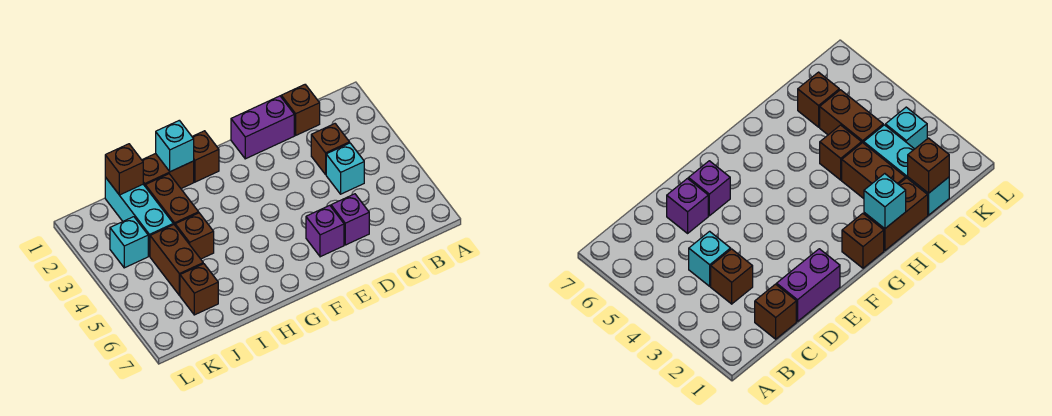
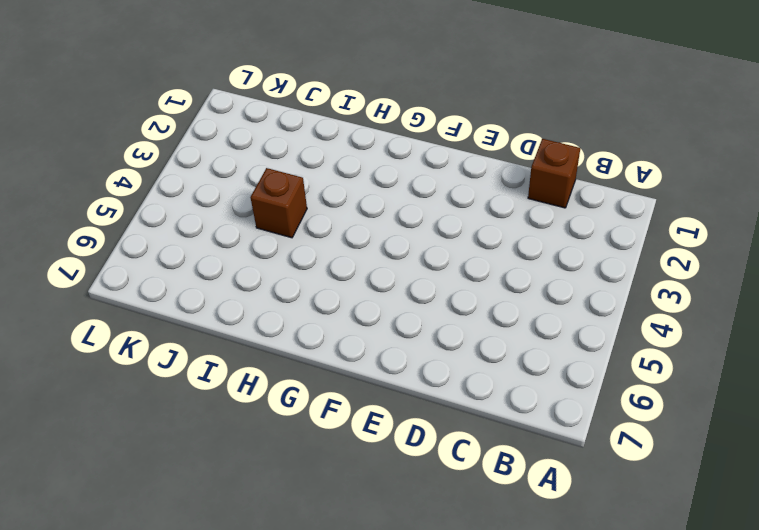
none -> brown 1x1 brick [311,124,350,174]
none -> cyan 1x1 brick [326,143,364,194]
none -> purple 1x2 brick [231,96,294,159]

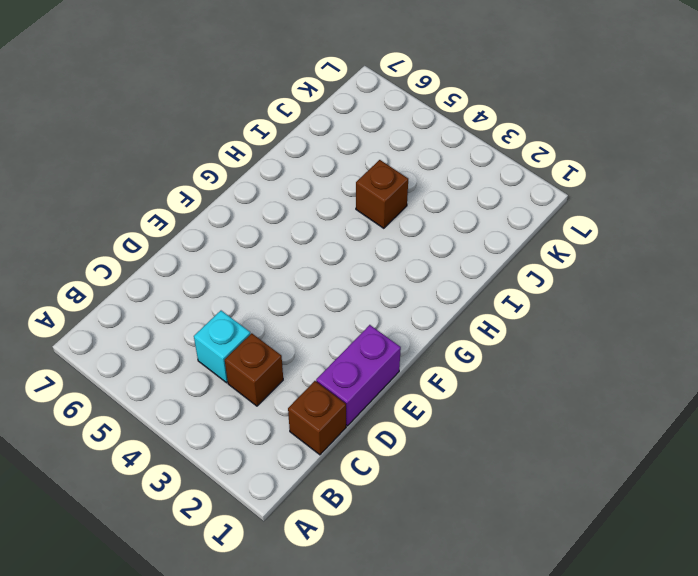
none -> purple 1x1 brick [331,194,369,245]
none -> purple 1x1 brick [306,205,344,257]
none -> brown 1x1 brick [192,131,219,182]

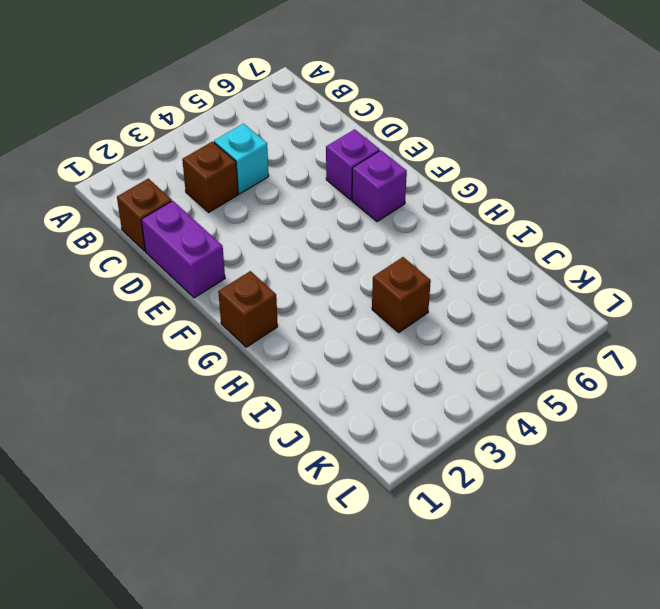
purple 1x1 brick [352,150,407,222] -> purple 1x1 brick moved to [331,194,369,245]
none -> brown 1x2 brick [142,153,194,189]
none -> brown 1x2 brick [145,174,199,225]
none -> cyan 1x3 brick [105,177,173,256]

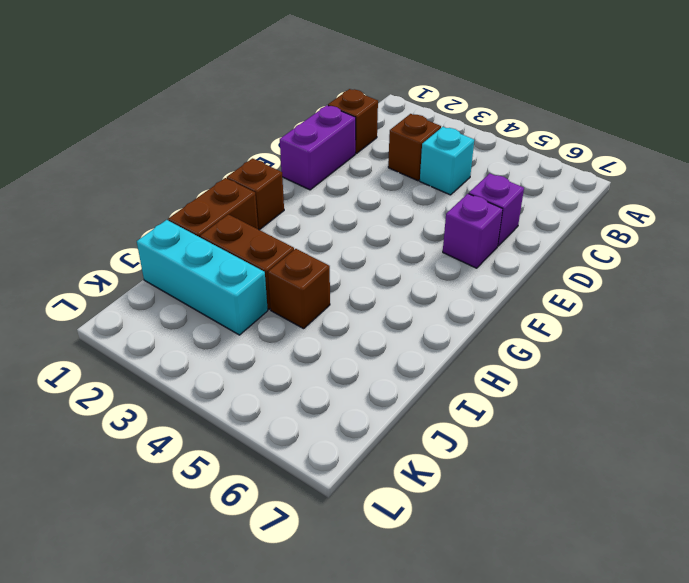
none -> brown 1x2 brick [150,224,203,295]
none -> brown 1x1 brick [180,264,218,315]
none -> cyan 1x1 brick [110,217,148,268]

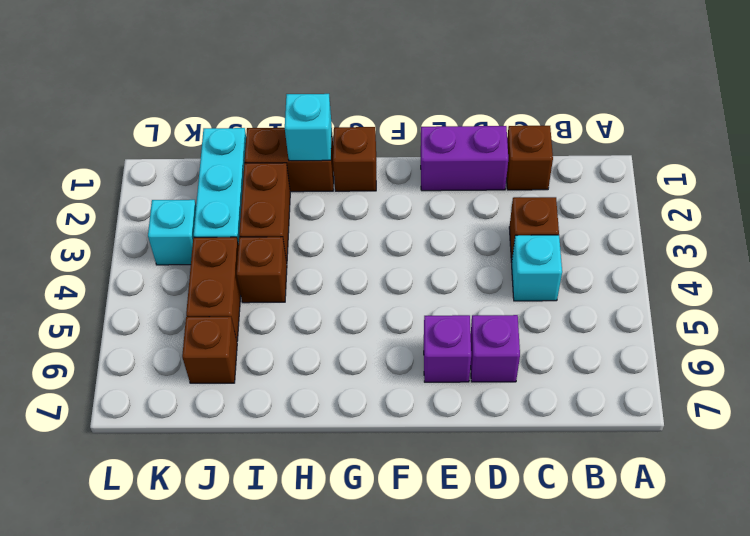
none -> brown 1x1 brick [105,144,143,195]

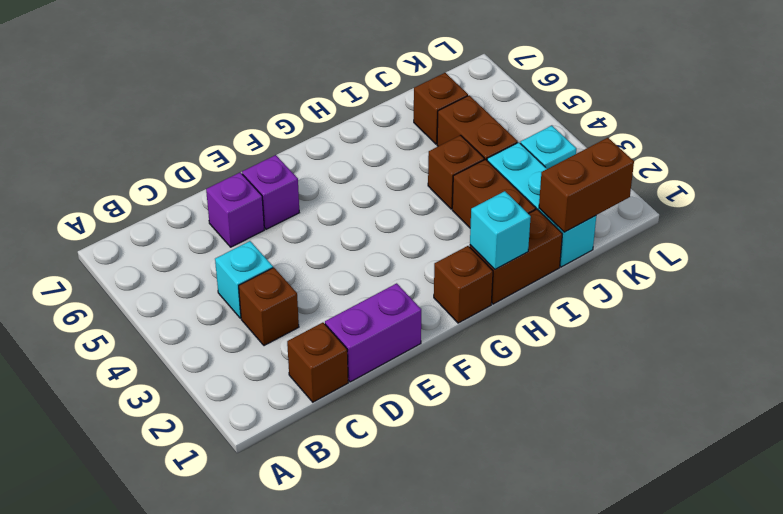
brown 1x2 brick [539,138,634,232] -> brown 1x1 brick [105,144,143,195]

